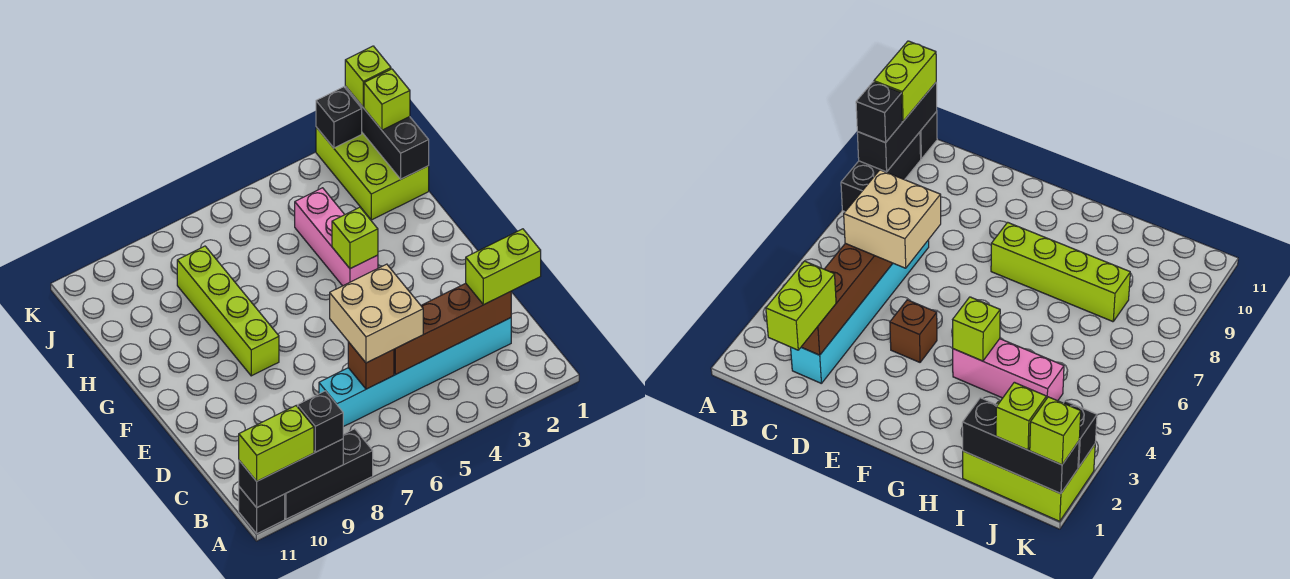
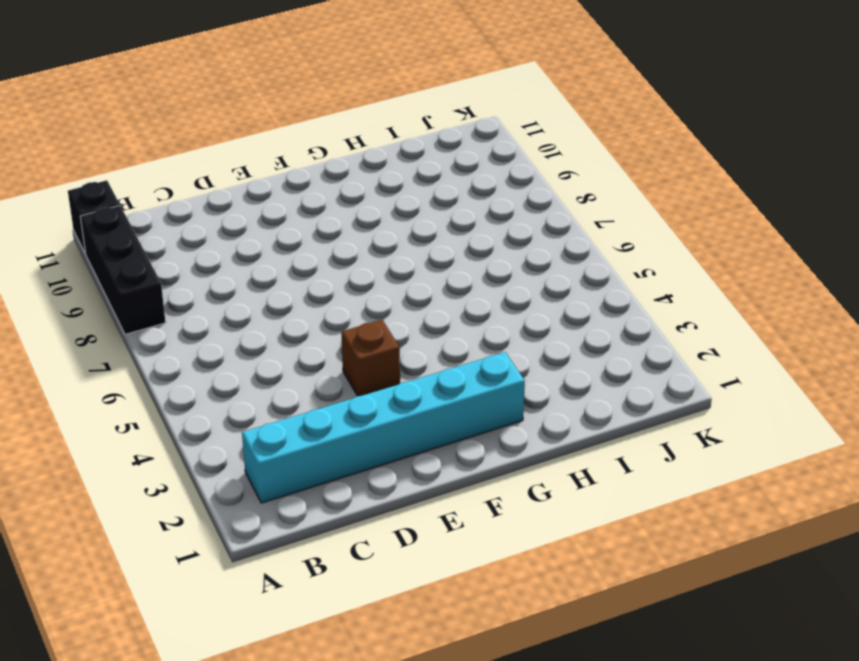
cyan 1x6 brick [242,352,525,503] -> cyan 1x6 brick turned to [319,318,511,427]
none -> lime 1x4 brick [177,246,279,376]
none -> pink 1x3 brick [295,188,378,286]
none -> lime 2x3 brick [316,127,429,220]

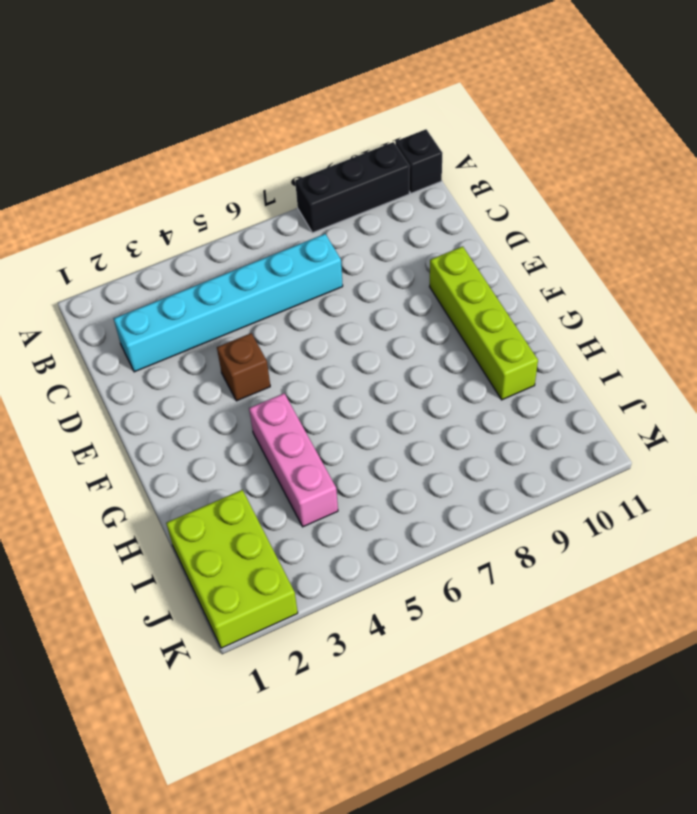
lime 1x4 brick [430,246,538,400] -> lime 1x4 brick moved to [177,246,279,376]
none -> black 1x3 brick [239,439,343,507]
none -> brown 1x4 brick [394,283,511,374]
none -> brown 1x1 brick [348,342,394,389]

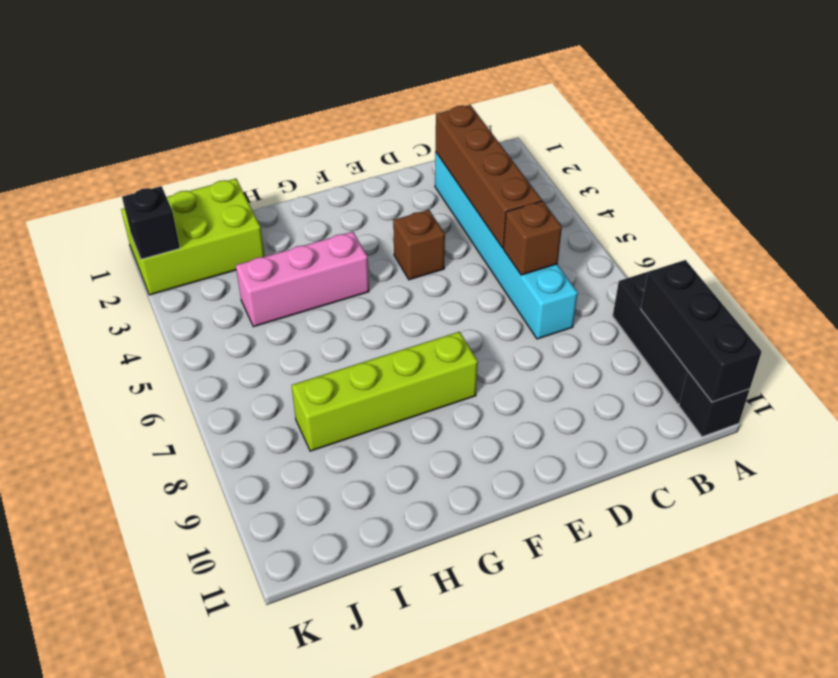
none -> lime 1x1 brick [332,207,378,269]
none -> black 1x3 brick [345,86,429,179]
none -> black 1x1 brick [298,391,343,452]

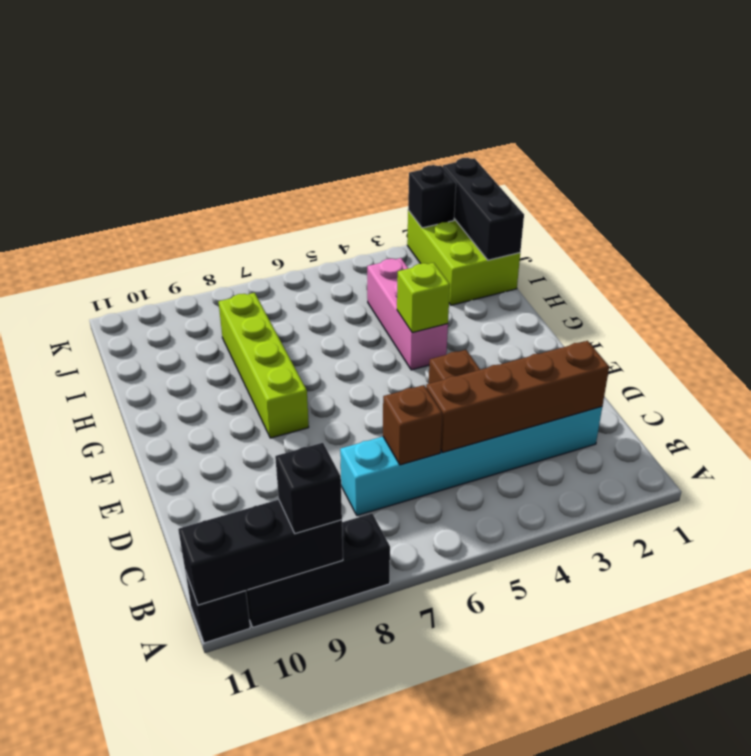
none -> lime 1x2 brick [239,406,314,481]
none -> lime 1x2 brick [466,229,541,305]
none -> tan 2x2 brick [330,264,423,363]

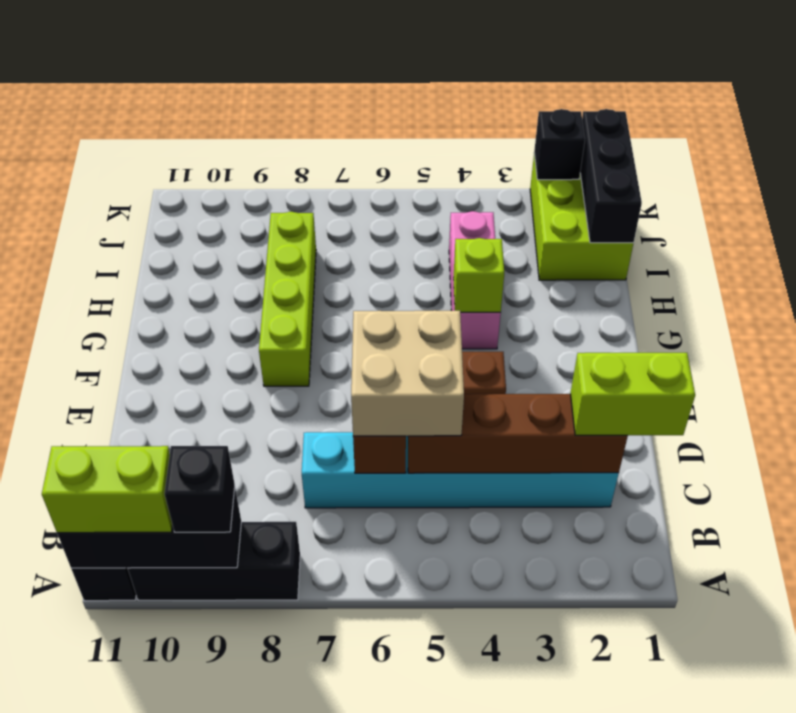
none -> lime 1x1 brick [364,69,410,130]
none -> lime 1x1 brick [345,46,391,107]

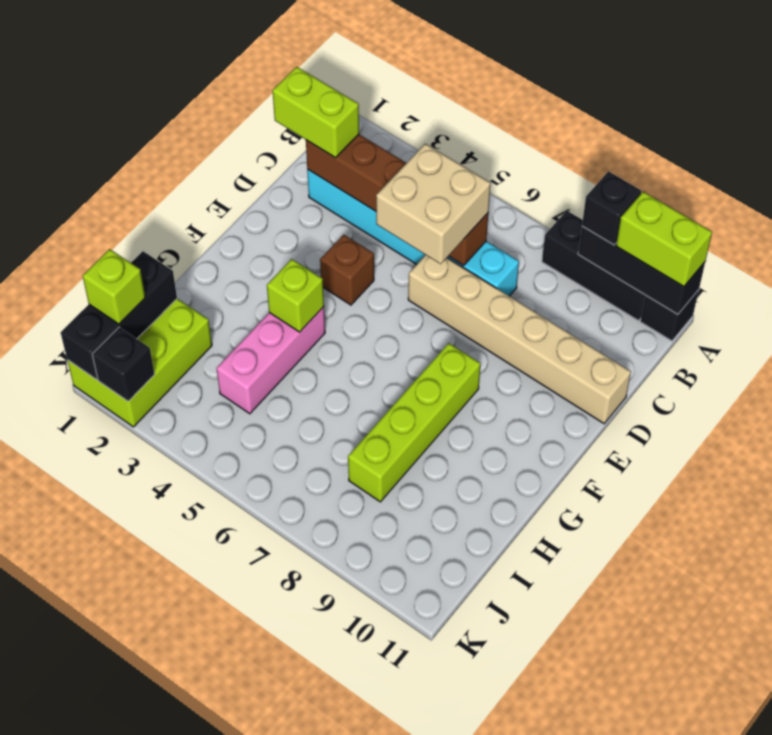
tan 1x6 brick [408,255,631,423] -> none
none -> lime 1x1 brick [345,46,391,107]

